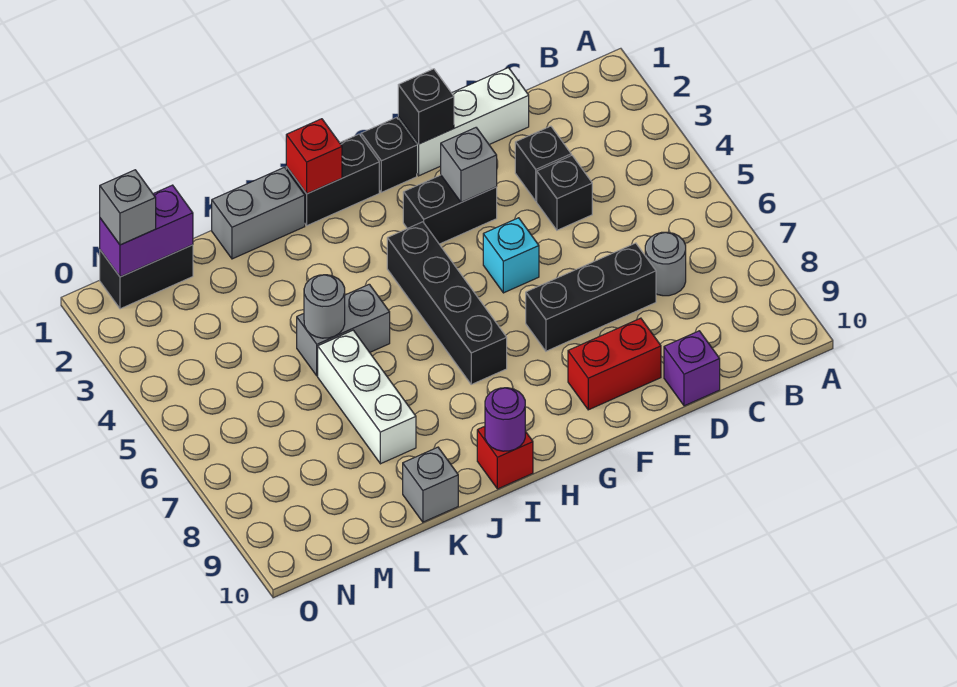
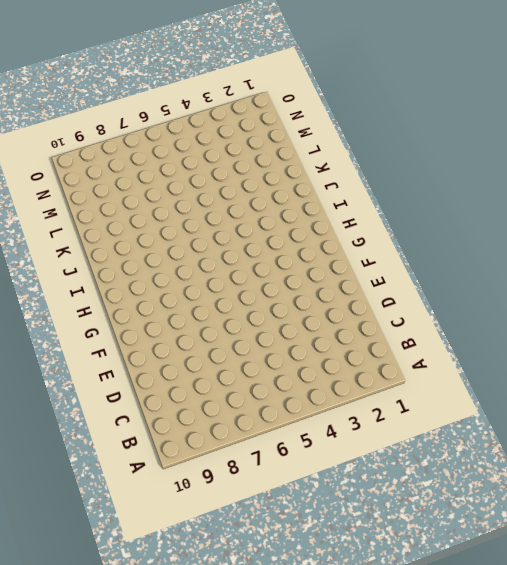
none -> grey 1x1 round brick [645,232,686,296]
none -> white 1x3 brick [398,68,529,176]
none -> black 1x1 brick [515,126,571,201]

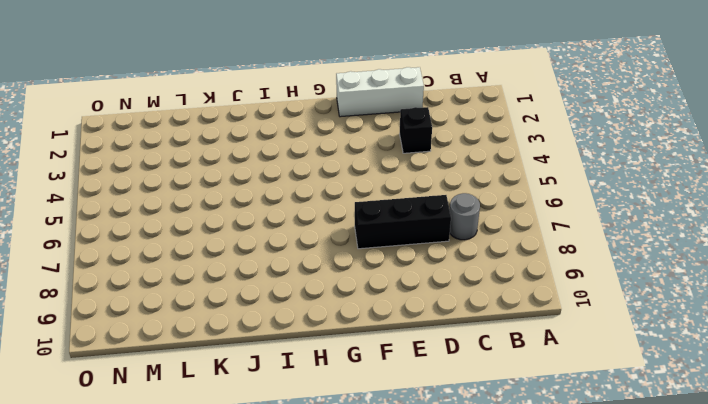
none -> black 1x1 brick [537,155,592,230]
none -> purple 1x1 brick [664,331,720,406]
none -> red 1x2 brick [568,318,661,410]

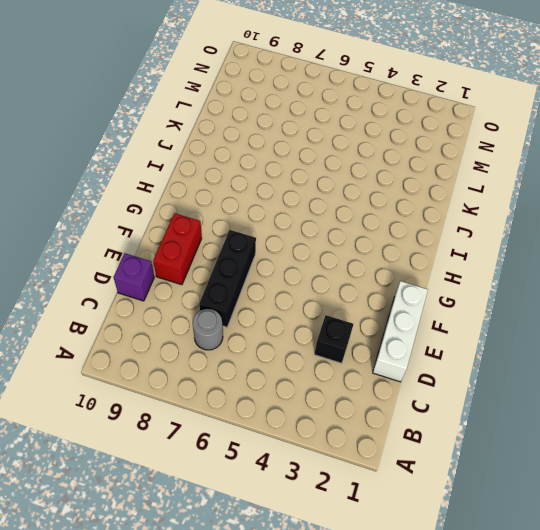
none -> black 1x1 brick [537,155,592,230]
none -> black 1x2 brick [403,175,497,244]
none -> cyan 1x1 brick [483,218,539,293]

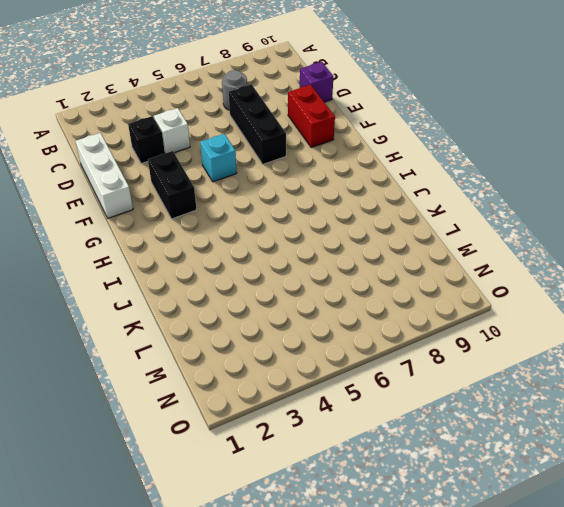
white 1x1 brick [154,108,190,153] -> black 1x1 brick [537,155,592,230]
none -> black 1x1 brick [361,118,417,192]
none -> black 1x2 brick [286,134,379,226]
none -> black 1x4 brick [387,222,507,384]

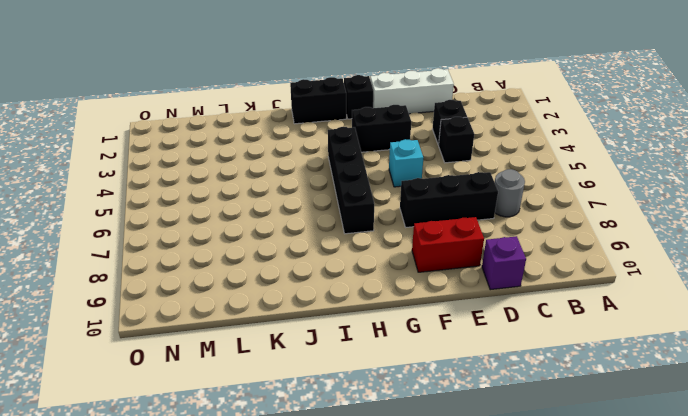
none -> red 1x1 brick [477,426,533,489]
none -> grey 1x2 brick [212,167,305,259]
none -> grey 1x2 brick [297,284,390,376]

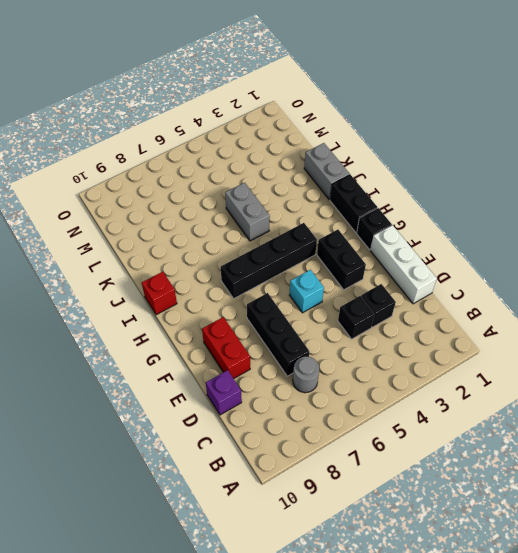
none -> white 1x3 brick [318,330,416,464]
none -> grey 1x1 brick [403,447,458,522]
none -> black 1x2 brick [100,245,193,309]

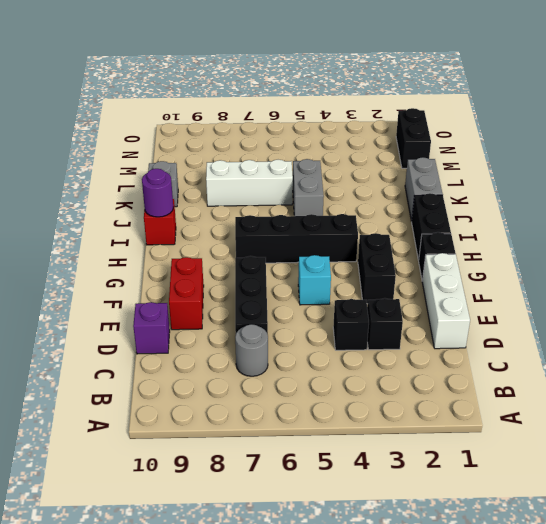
none -> black 1x1 brick [398,69,454,144]
none -> grey 1x1 brick [441,128,497,202]
none -> red 1x1 brick [286,119,342,194]

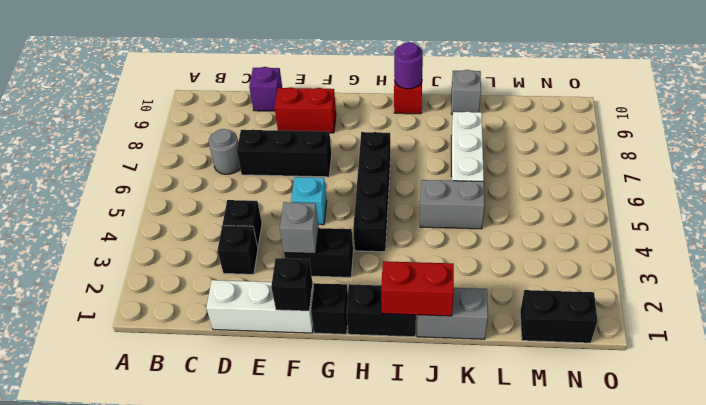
red 1x2 brick [381,261,454,316] -> red 1x1 brick [286,119,342,194]
none -> grey 1x1 round brick [304,275,345,338]
none -> purple 1x2 brick [100,185,193,277]
none -> grey 1x1 brick [100,170,156,245]

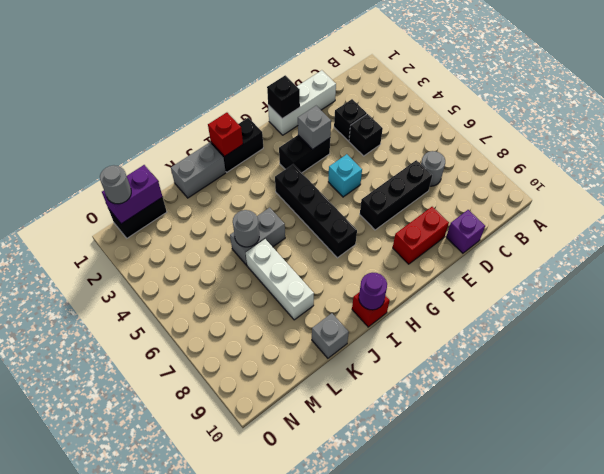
grey 1x1 round brick [100,165,131,204] -> grey 1x1 brick [100,170,156,245]
none -> black 1x1 brick [361,118,417,192]

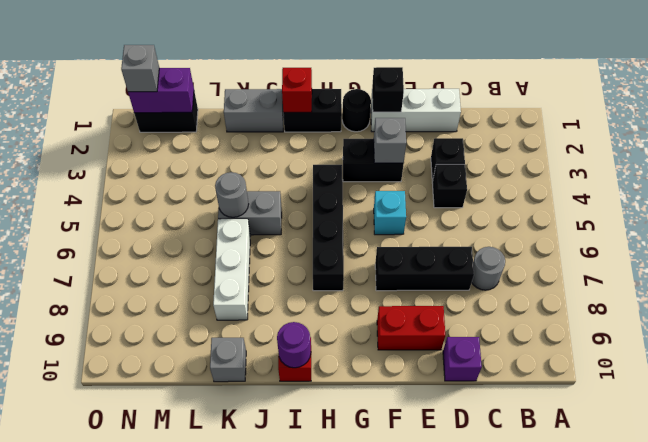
black 1x1 round brick [342,89,371,132] -> black 1x1 brick [361,118,417,192]

